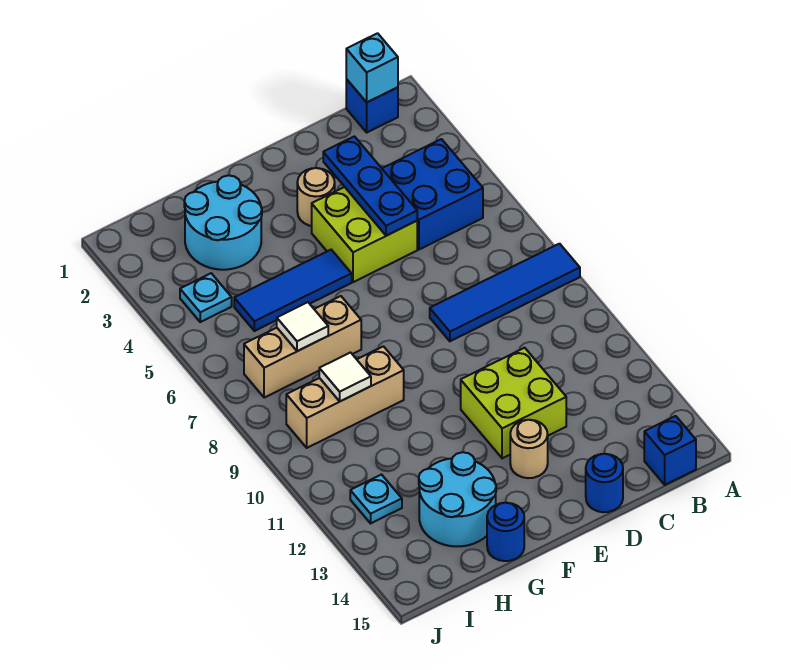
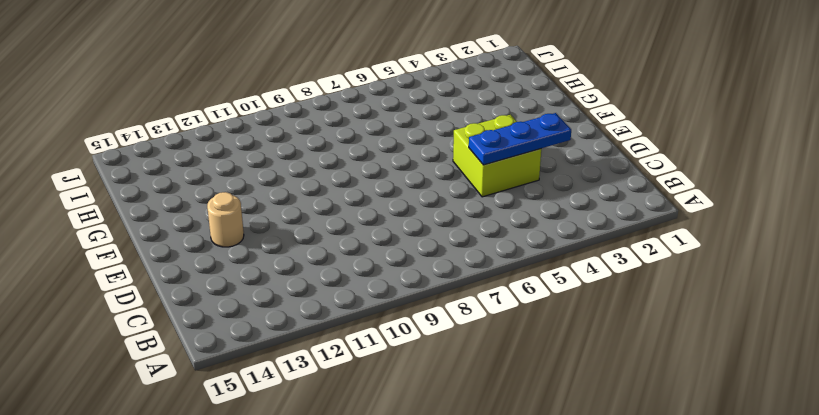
none -> blue 1x4 tile [430,244,580,341]
none -> blue 1x1 brick [346,79,398,132]
none -> blue 2x2 brick [382,139,483,249]

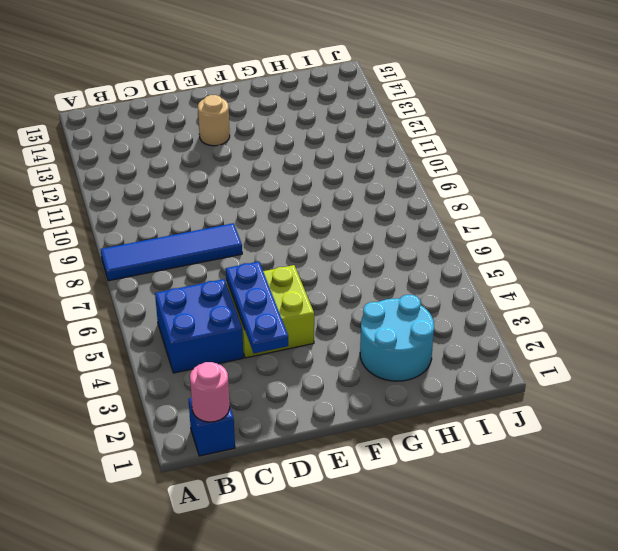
pink 1x1 round brick [190,362,230,422] -> cyan 1x1 brick [346,33,398,102]
none -> blue 1x1 brick [644,416,696,485]
none -> lime 2x2 brick [461,348,566,458]
none -> blue 1x1 round brick [586,454,623,512]

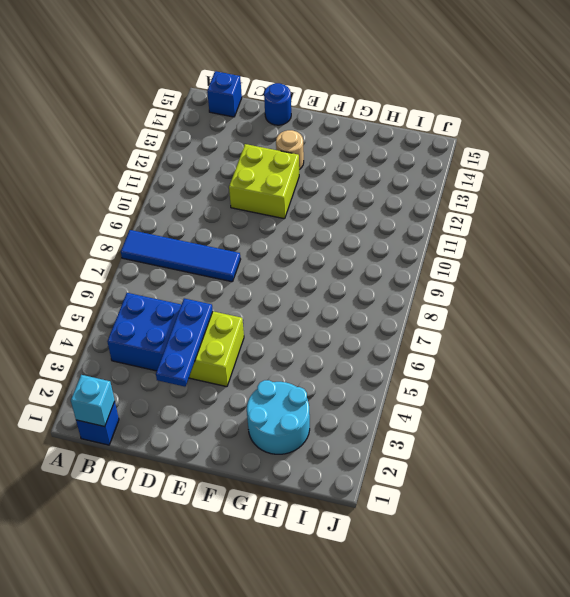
none -> tan 1x1 round brick [297,168,335,226]
none -> blue 1x3 tile [234,250,352,331]
none -> tan 1x3 brick [244,296,361,398]

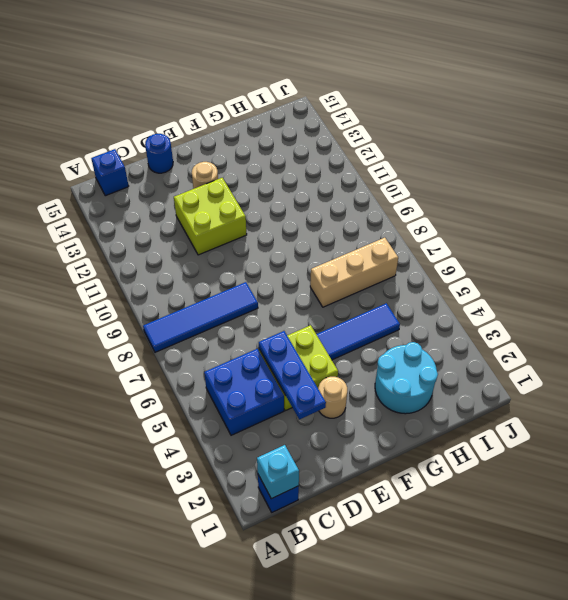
none -> tan 1x3 brick [286,346,404,448]
none -> cyan 2x2 round brick [419,452,496,546]
none -> blue 1x1 round brick [487,503,524,561]

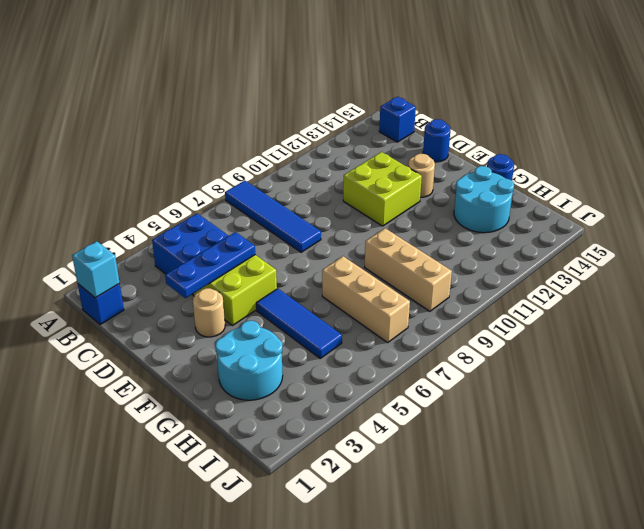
none -> cyan 1x1 plate [180,273,232,322]
none -> cyan 1x1 plate [350,475,402,523]
none -> white 1x1 tile [277,302,328,351]

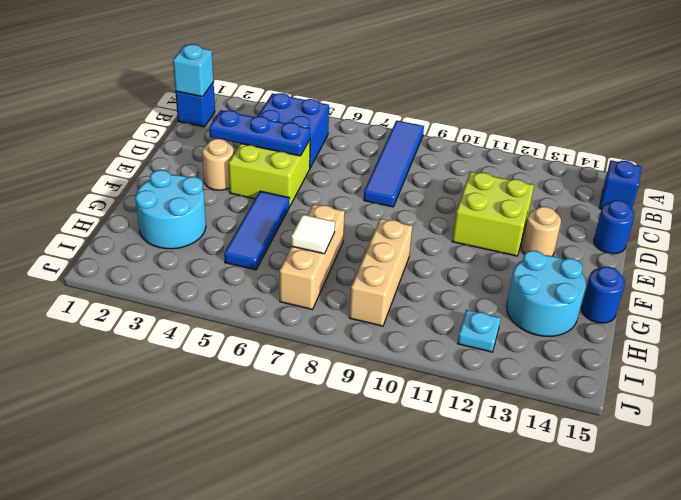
none -> cyan 1x1 plate [180,273,232,322]
none -> white 1x1 tile [319,353,371,401]

